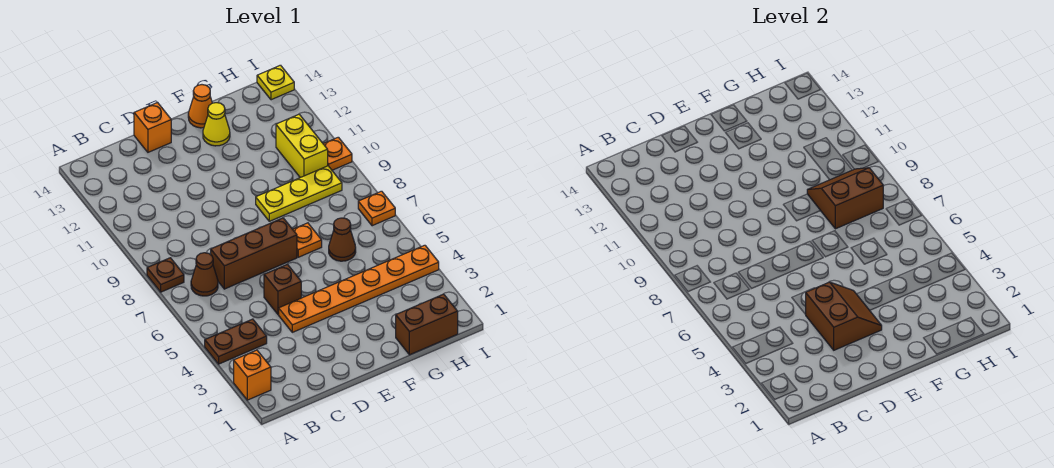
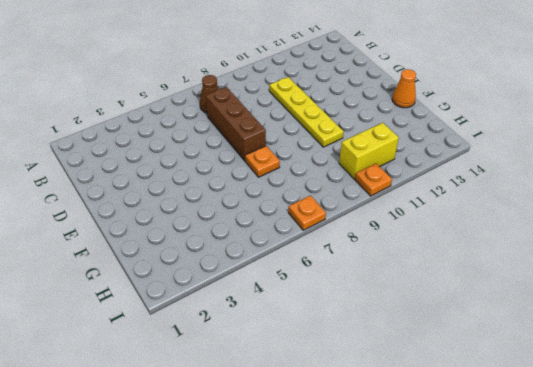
yellow 1x4 plate [269,77,344,147] -> none
none -> orange 1x1 brick [234,350,271,400]
none -> brown 1x2 plate [205,319,267,364]
none -> brown 1x1 plate [147,258,184,292]

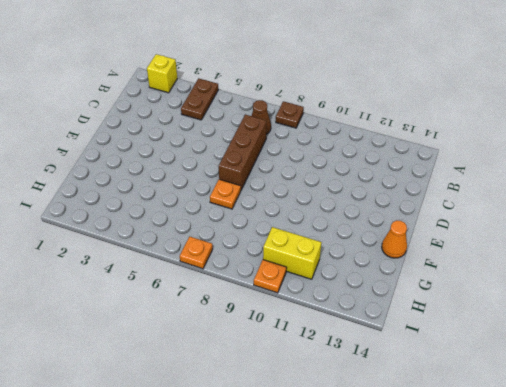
yellow 1x1 brick [147,54,177,93] -> orange 1x1 brick [234,350,271,400]
none -> orange 1x6 plate [279,245,439,332]
none -> brown 1x1 brick [264,264,301,314]
none -> orange 1x1 brick [134,103,171,152]

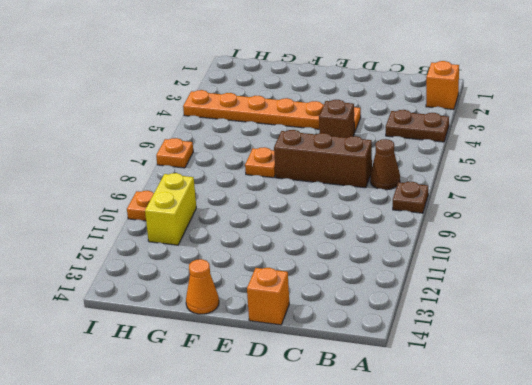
none -> yellow 1x3 plate [256,166,342,221]
none -> yellow 1x1 cone [203,103,230,146]
none -> brown 1x2 brick [396,294,458,355]

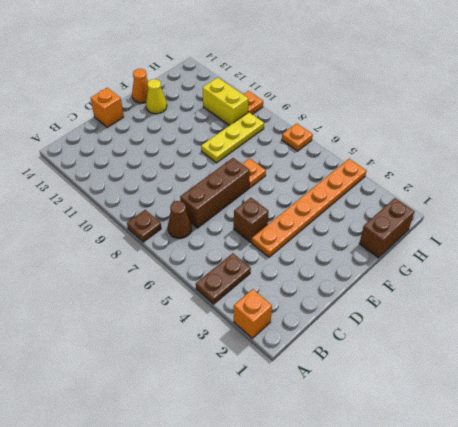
none -> brown 1x1 cone [329,218,356,261]
none -> yellow 1x1 plate [257,65,294,100]
none -> brown 2x2 slope [806,282,882,350]

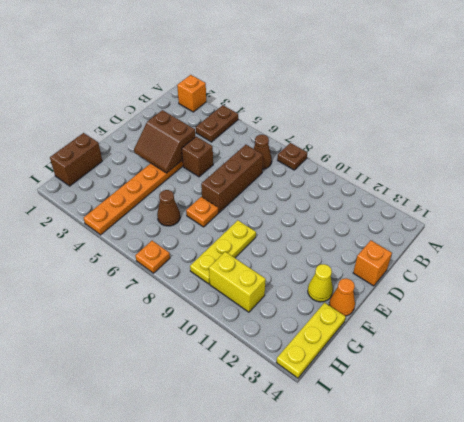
yellow 1x3 plate [276,303,346,378] -> yellow 1x1 plate [257,65,294,100]
none -> orange 1x1 plate [324,137,352,170]
none -> brown 2x2 slope [807,168,883,229]

